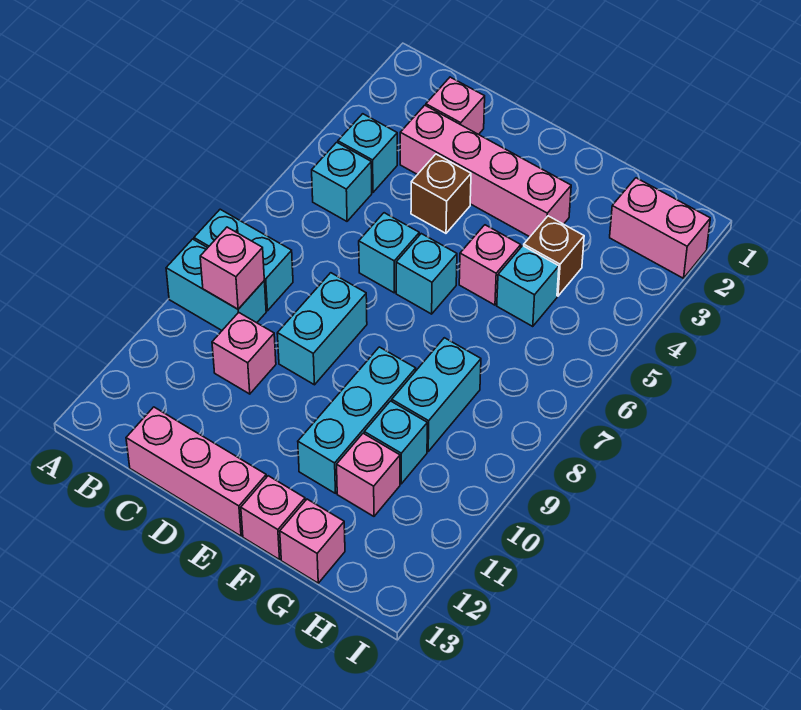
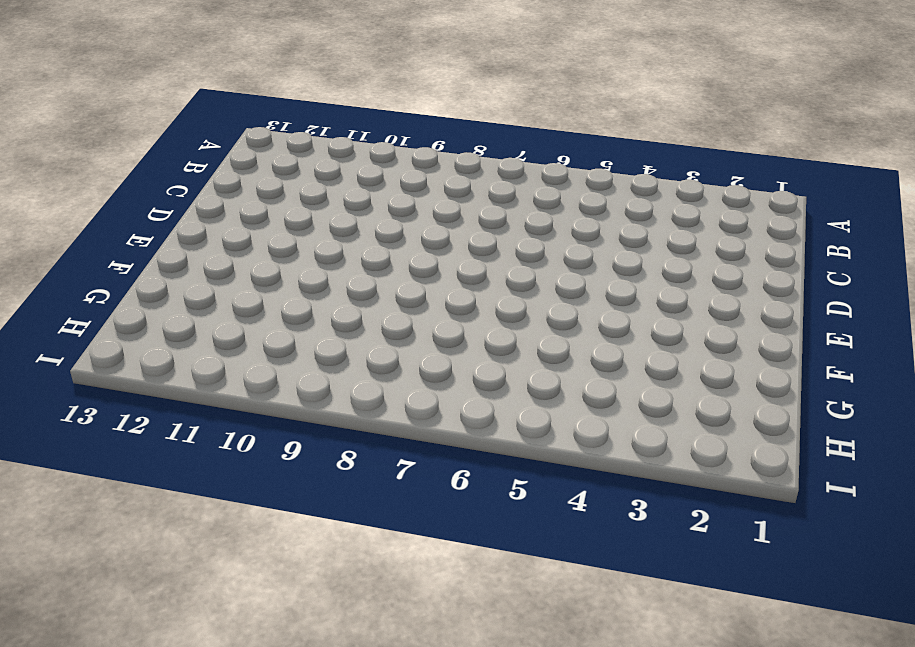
none -> cyan 1x2 brick [194,209,293,311]
none -> cyan 1x2 brick [166,239,266,330]
none -> cyan 1x1 brick [338,114,397,192]

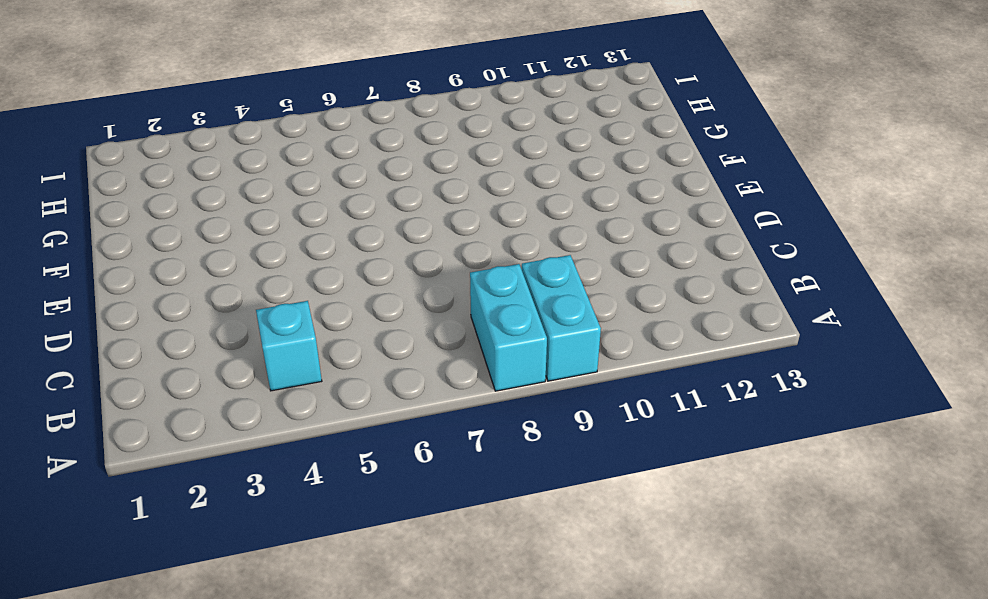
none -> cyan 1x1 brick [312,142,372,221]
none -> pink 1x1 brick [426,77,485,135]
none -> pink 1x4 brick [400,105,571,237]

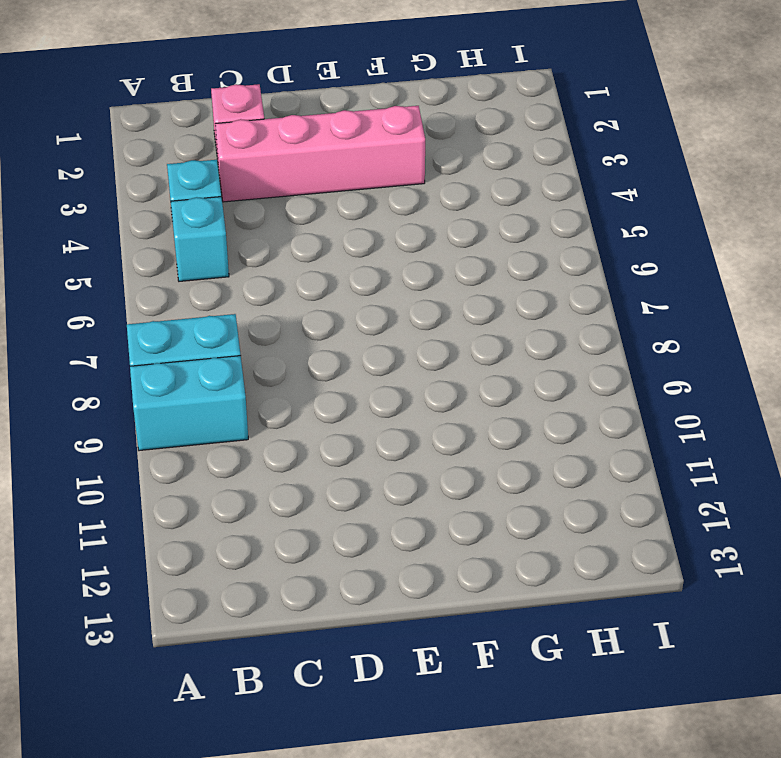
none -> pink 1x1 brick [212,312,276,394]
none -> pink 1x3 brick [126,407,266,536]
none -> brown 1x1 brick [411,154,471,233]

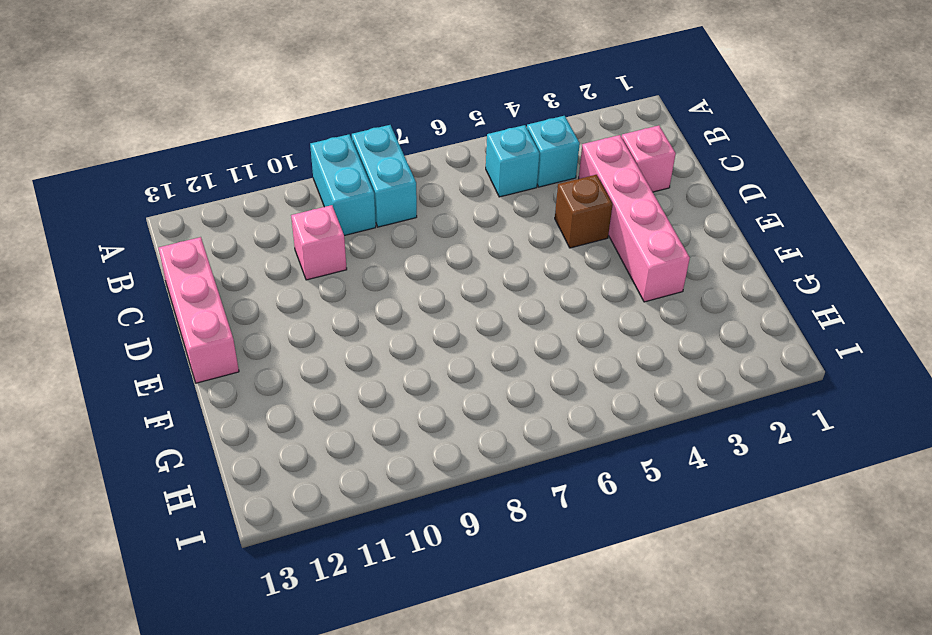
none -> cyan 1x1 brick [359,213,419,293]
none -> cyan 1x2 brick [277,273,367,385]
none -> cyan 1x1 brick [396,234,457,314]

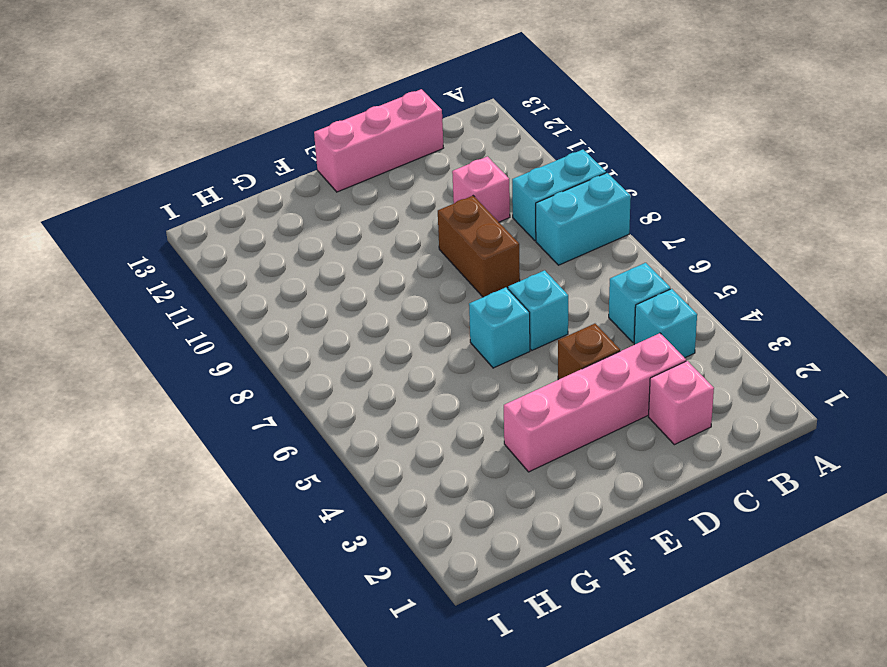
brown 1x2 brick [438,196,520,297] -> cyan 1x2 brick [277,273,367,385]
none -> pink 1x1 brick [459,225,521,305]
none -> cyan 1x3 brick [298,347,416,493]
none -> pink 1x1 brick [241,476,305,560]

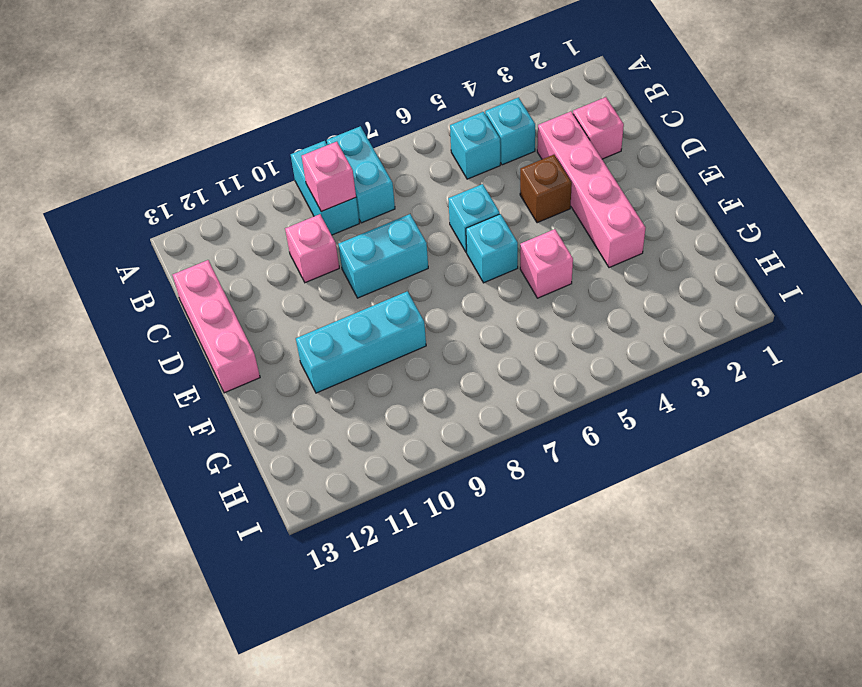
none -> pink 1x1 brick [241,476,305,560]
none -> brown 1x1 brick [524,216,584,296]
none -> cyan 1x1 brick [497,246,559,326]

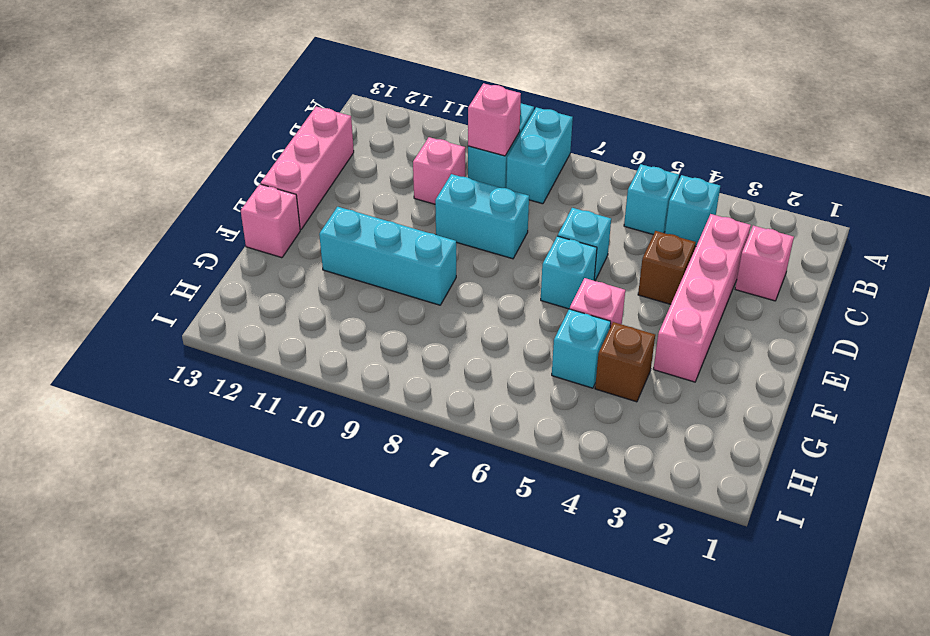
none -> cyan 1x2 brick [392,338,481,451]
none -> cyan 1x1 brick [364,401,427,484]
none -> pink 1x1 brick [337,433,400,516]

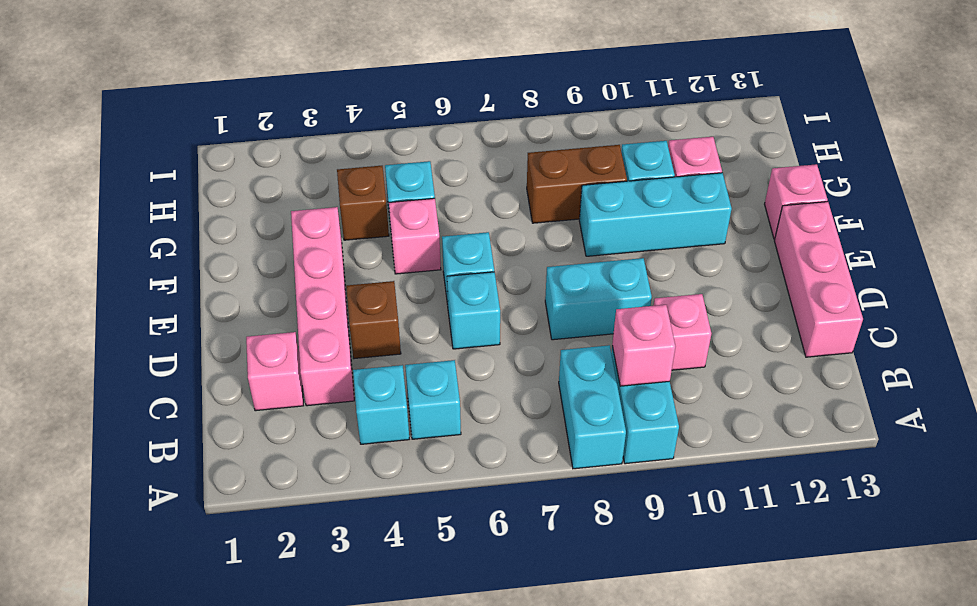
brown 1x2 brick [527,145,627,223] -> cyan 1x2 brick [392,338,481,451]
none -> pink 1x1 brick [280,499,345,583]
none -> pink 1x2 brick [610,178,710,278]

